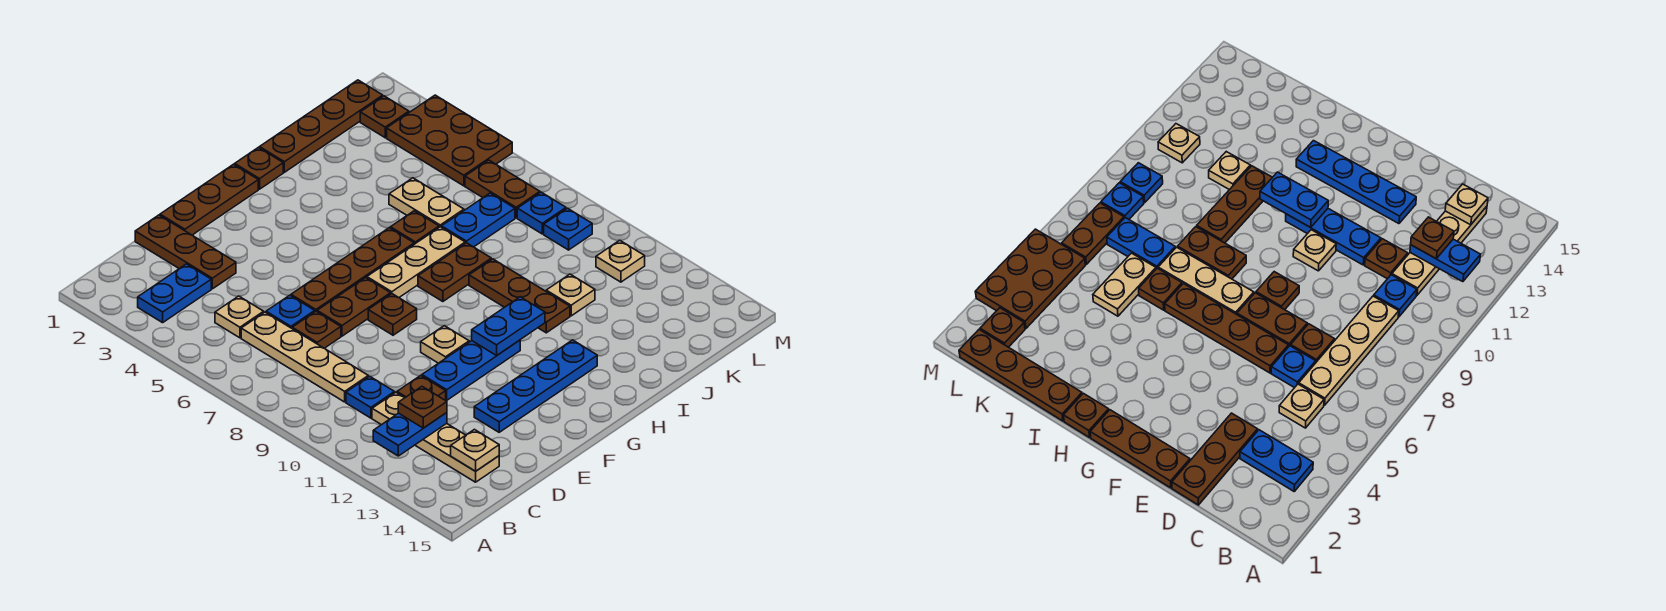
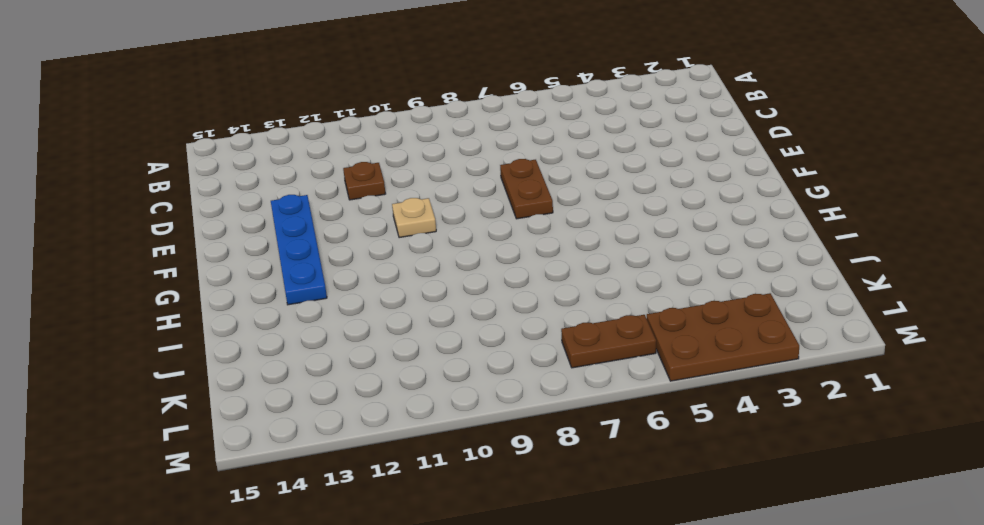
none -> blue 1x2 plate [138,264,211,323]
none -> tan 1x1 plate [215,296,264,338]
none -> tan 1x4 plate [241,312,368,402]
none -> blue 1x1 plate [346,376,395,418]

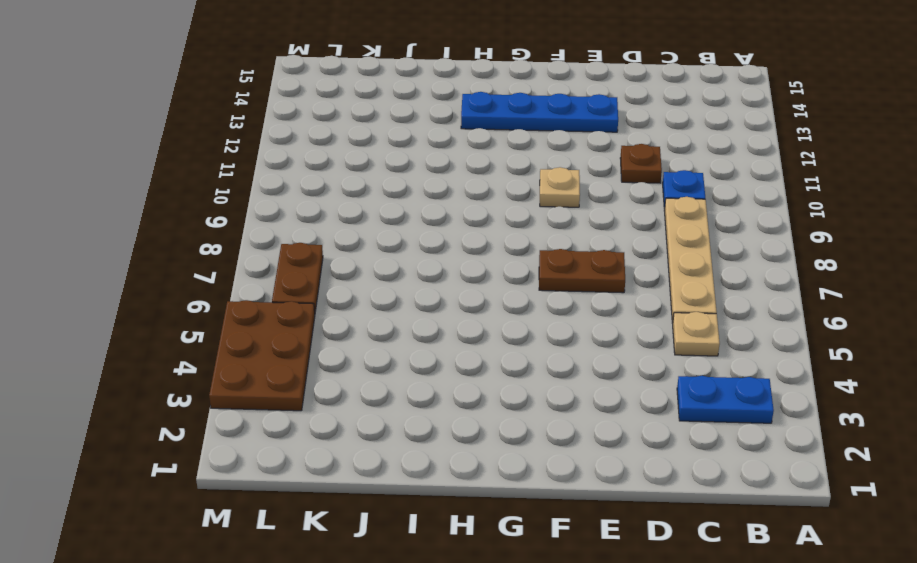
none -> tan 1x4 plate [372,392,499,482]
none -> brown 1x3 plate [135,215,236,289]
none -> blue 1x1 plate [266,295,315,328]
none -> brown 1x1 plate [292,312,341,348]

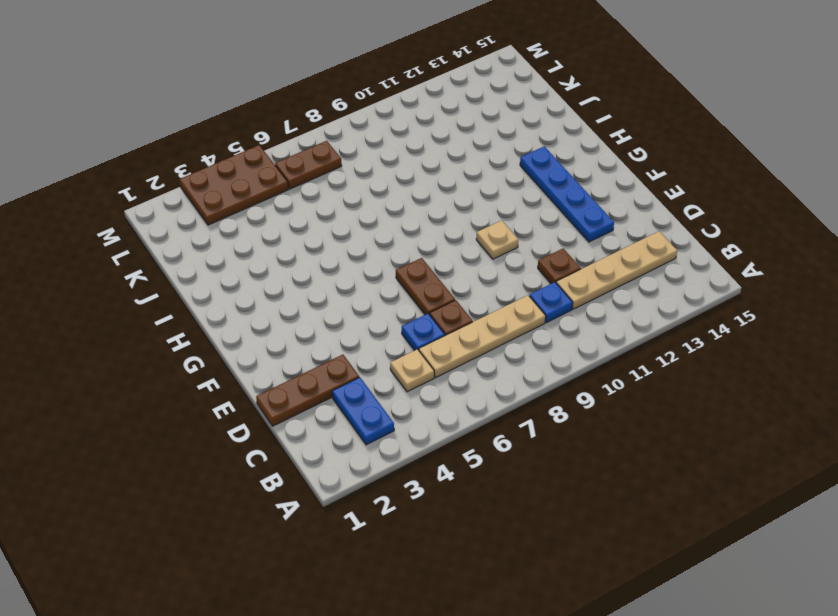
none -> brown 1x3 plate [160,164,258,235]
none -> brown 1x4 plate [291,228,414,312]
none -> blue 1x3 plate [422,340,520,400]
none -> brown 1x1 plate [368,294,417,335]

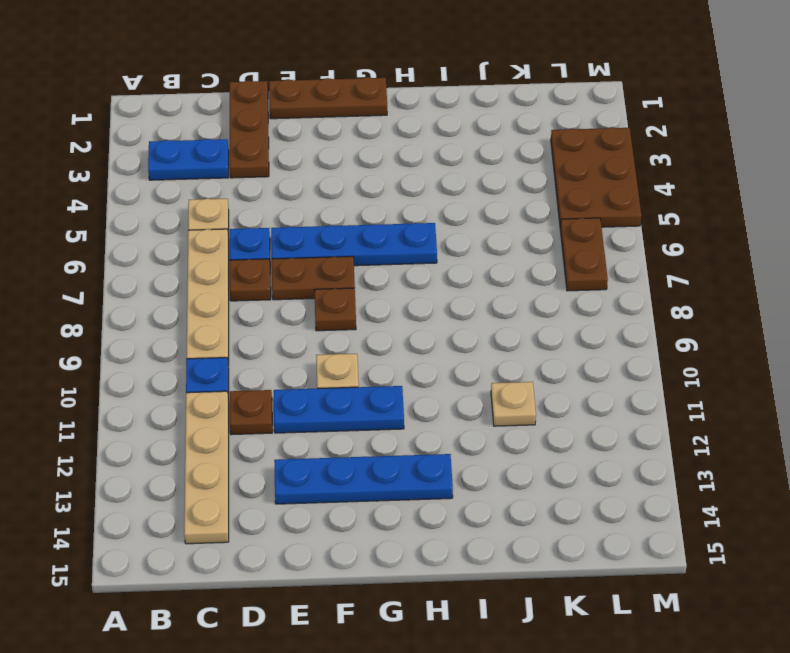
blue 1x4 plate [271,223,437,266] -> brown 1x4 plate [291,228,414,312]
none -> tan 1x3 plate [367,227,465,298]
none -> brown 1x1 plate [235,147,283,189]
none -> brown 1x2 plate [418,243,491,302]
none -> brown 1x4 plate [260,80,383,172]

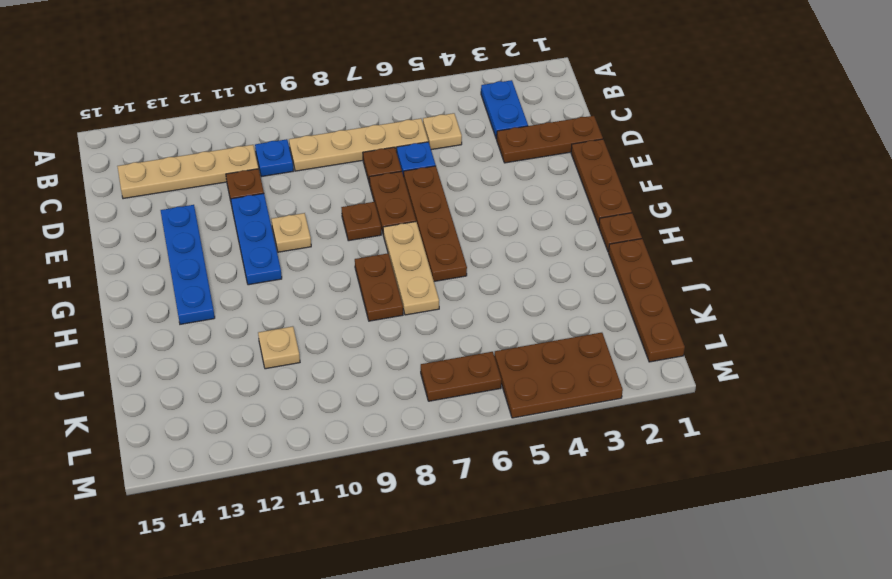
none -> brown 1x1 plate [390,211,439,244]
none -> brown 1x3 plate [469,259,570,333]
none -> tan 1x2 plate [389,178,464,227]
none -> blue 1x2 plate [442,193,515,247]

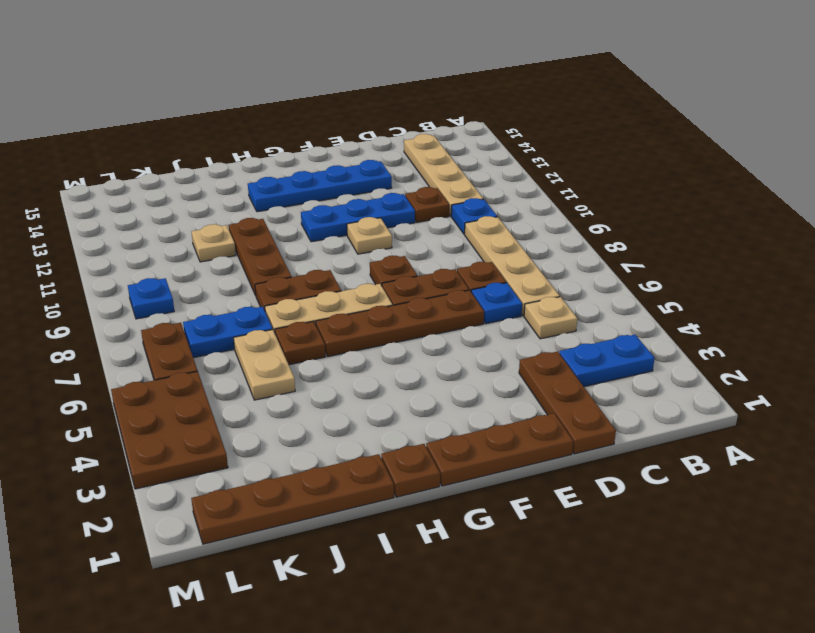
none -> brown 1x1 plate [360,96,409,138]
none -> blue 1x1 plate [517,192,566,234]
none -> tan 1x1 plate [596,240,645,282]
none -> blue 1x2 plate [373,413,447,456]

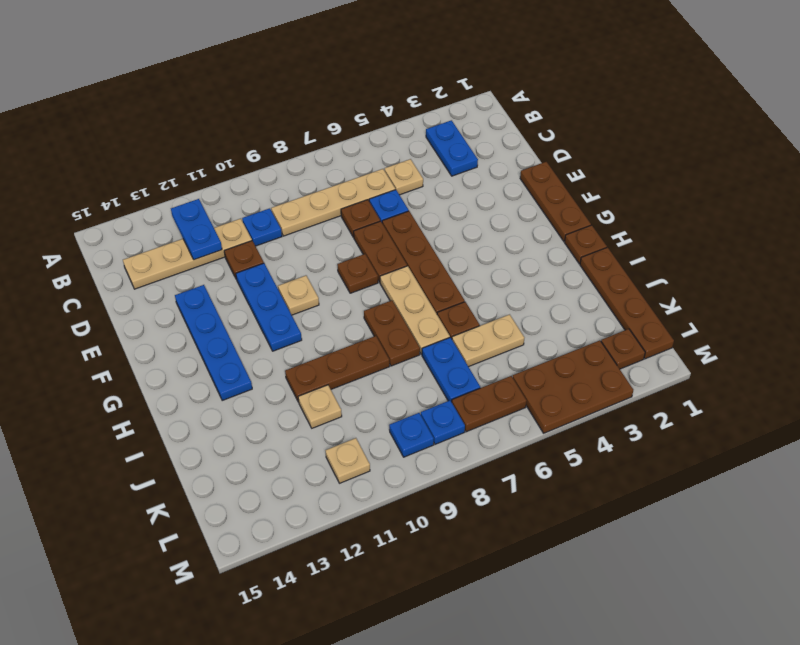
none -> brown 1x3 plate [135,215,236,289]
none -> tan 1x1 plate [451,429,499,471]
none -> blue 1x2 plate [472,297,545,355]
none -> brown 1x1 plate [398,387,447,428]

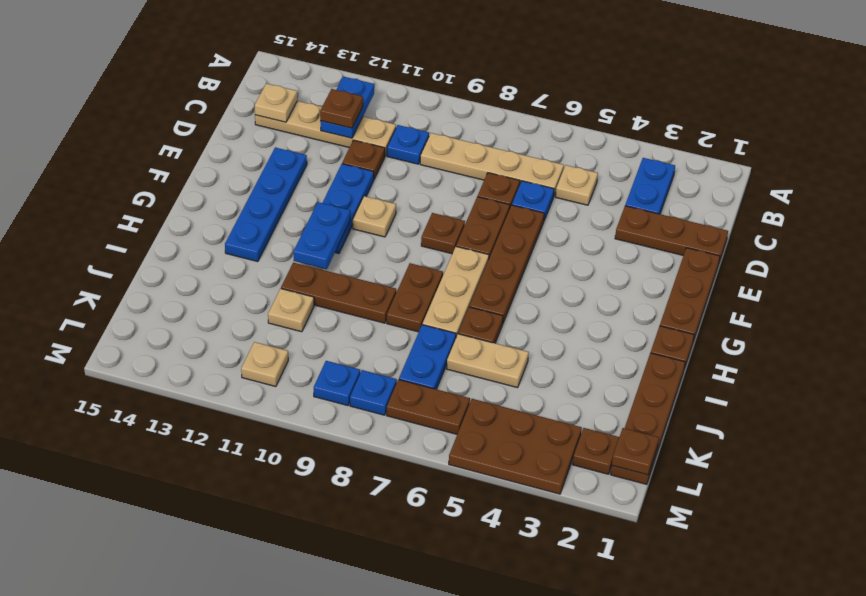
brown 1x1 plate [612,428,659,475] -> none

